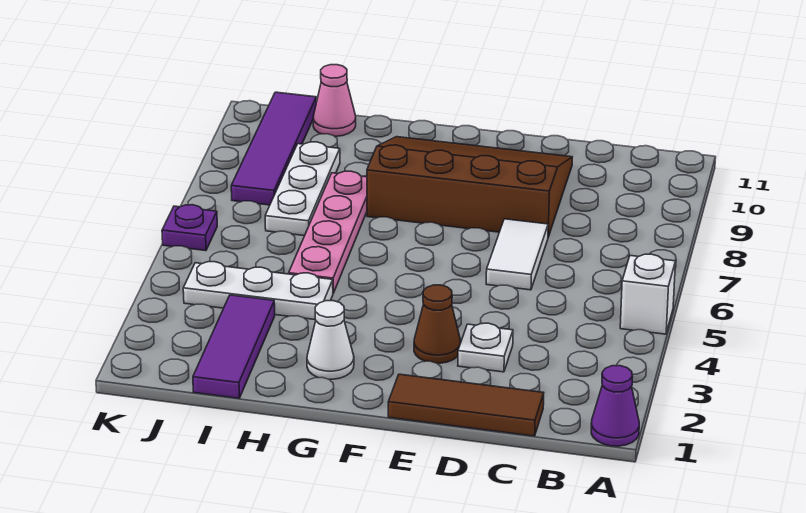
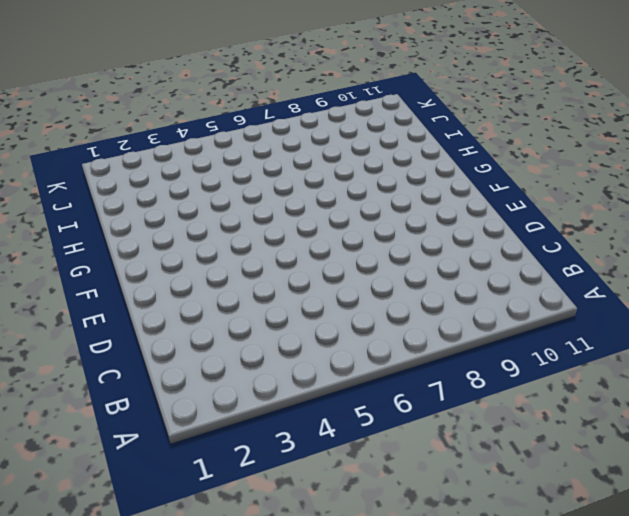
none -> purple 1x1 cone [591,366,639,446]
none -> white 1x1 brick [620,254,676,334]
none -> brown 1x3 tile [388,374,544,436]

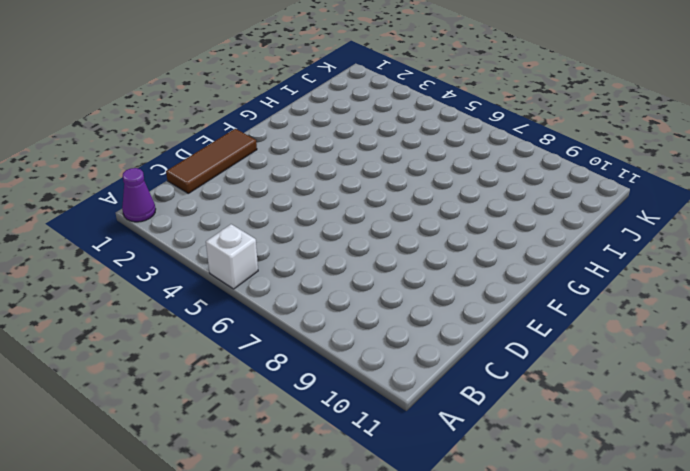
none -> white 1x1 plate [458,323,513,372]
none -> white 1x2 tile [486,219,548,290]
none -> brown 3x4 slope [367,137,572,237]

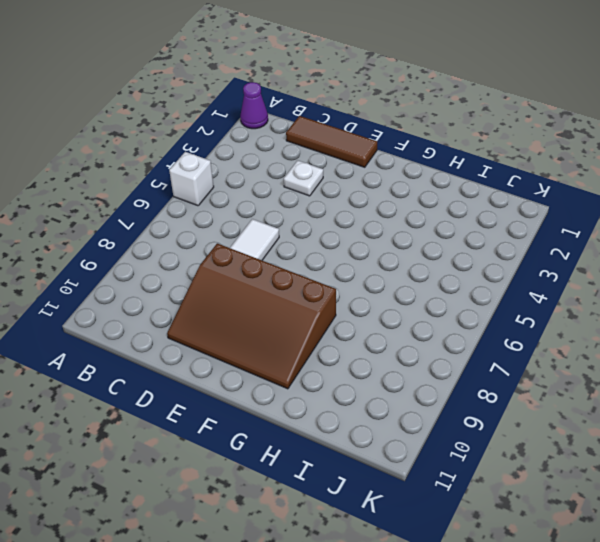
none -> brown 1x1 cone [414,285,461,363]
none -> white 1x1 cone [307,301,354,379]
none -> white 1x3 plate [183,262,333,320]

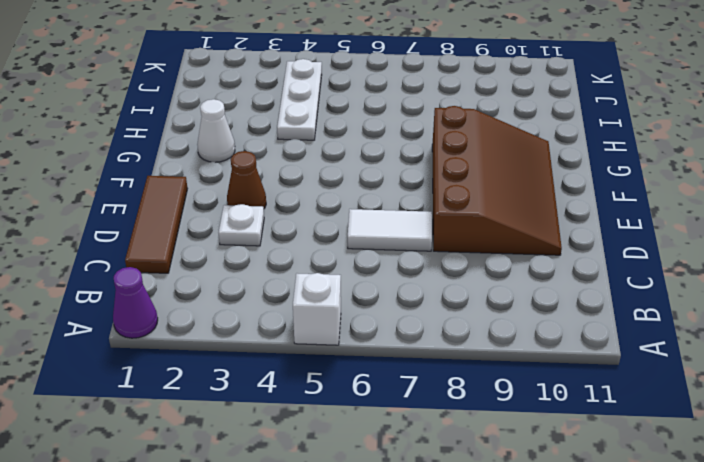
none -> pink 1x4 plate [289,171,367,293]
none -> purple 1x3 tile [193,295,275,398]
none -> white 1x3 plate [265,142,340,236]

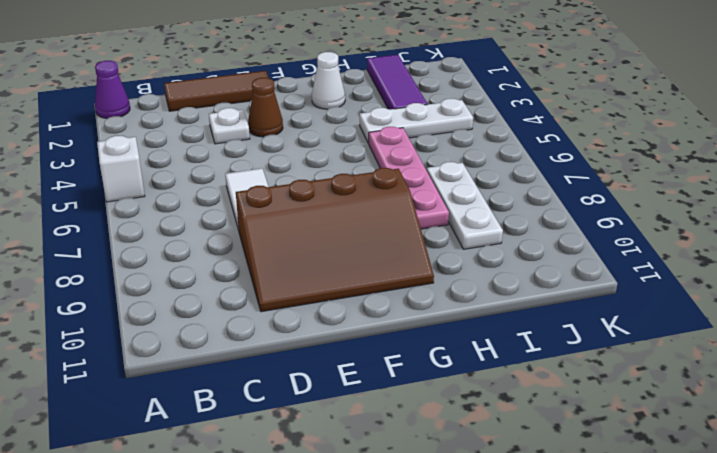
none -> pink 1x1 cone [313,65,356,136]
none -> purple 1x4 tile [231,92,316,205]
none -> purple 1x1 plate [162,205,217,251]

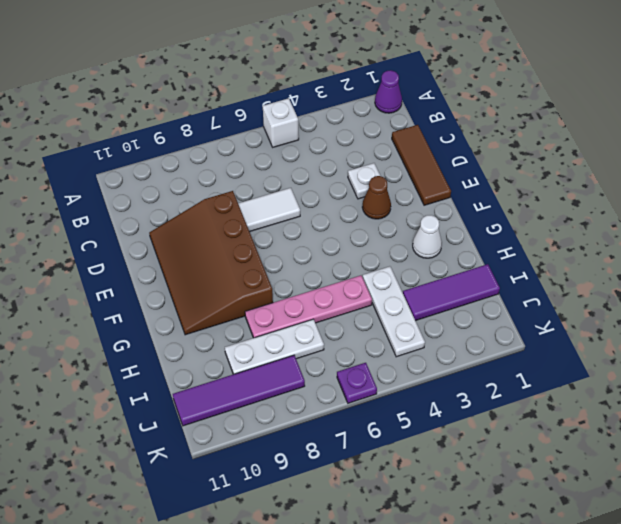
none -> pink 1x1 cone [313,65,356,136]

